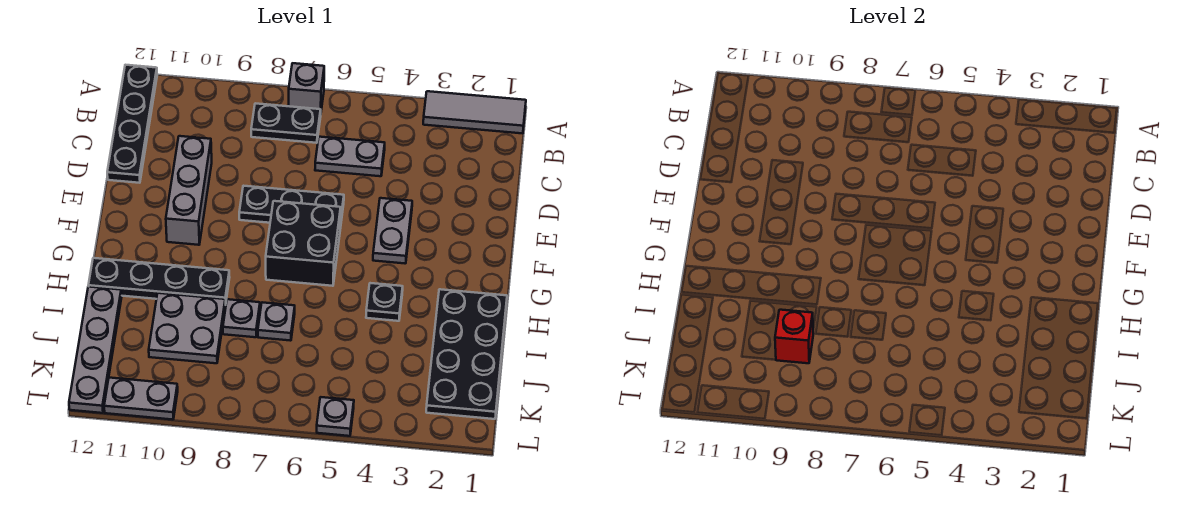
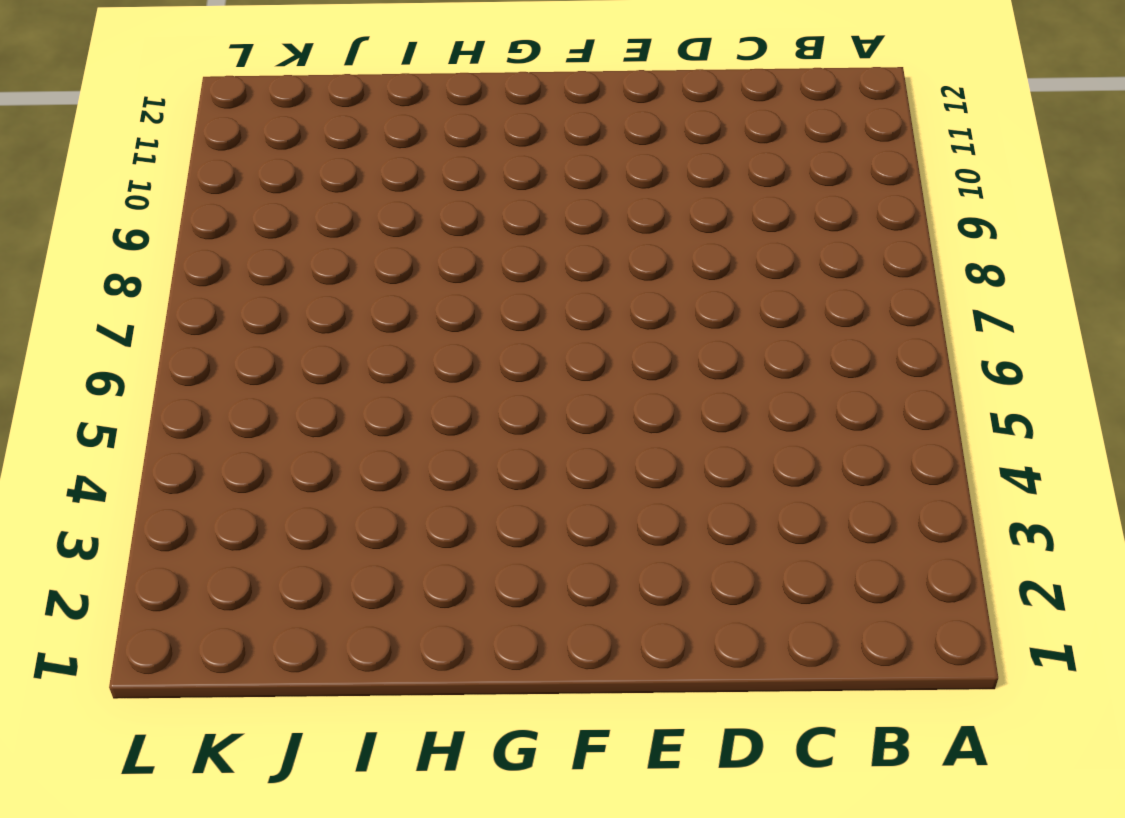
none -> grey 1x3 tile [423,91,526,133]
none -> grey 1x1 brick [289,63,324,110]
none -> black 1x4 plate [107,65,157,183]

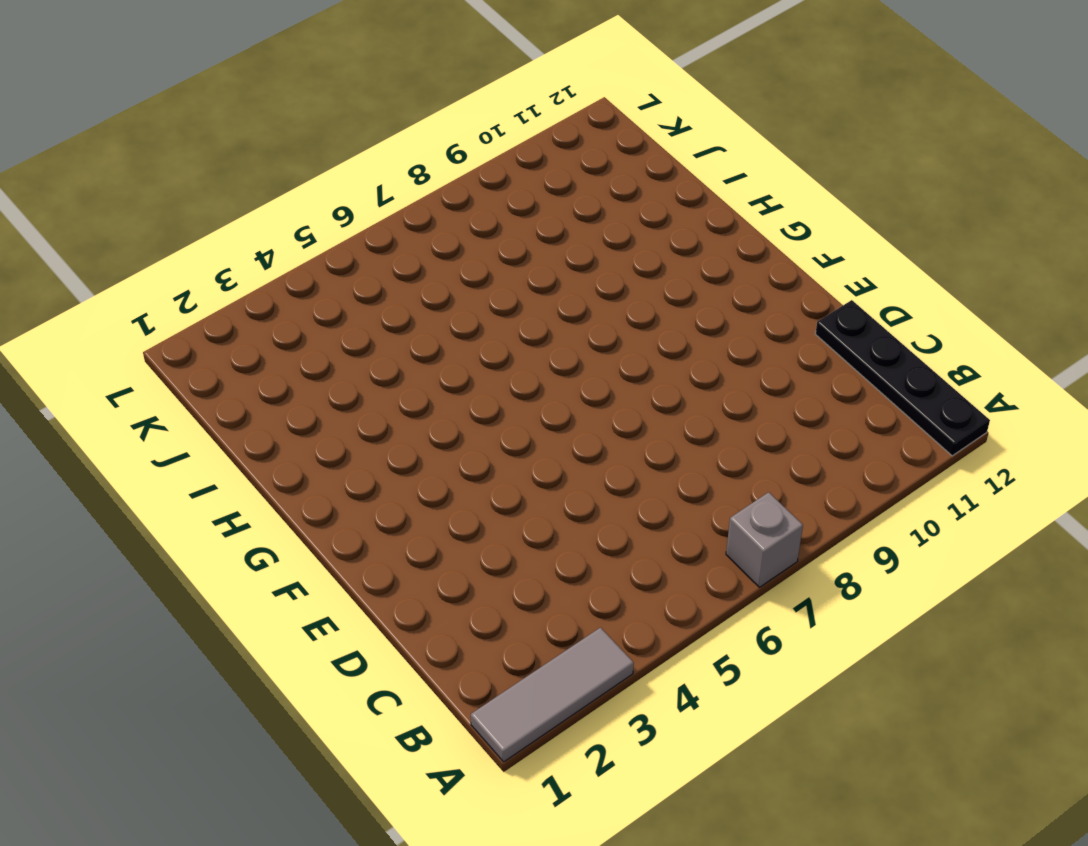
none -> black 1x2 plate [251,103,321,143]
none -> grey 1x2 plate [315,137,385,176]
none -> grey 1x3 brick [166,136,212,245]

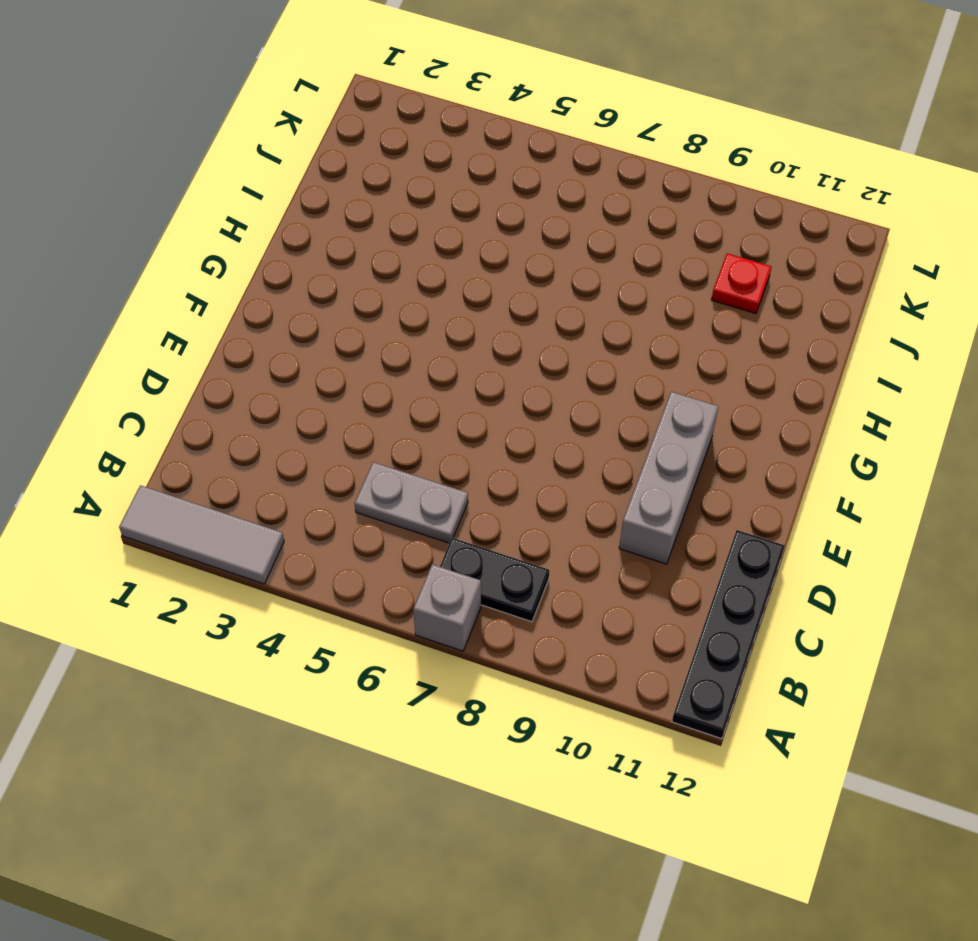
red 1x1 plate [711,253,771,314] -> grey 2x2 plate [149,293,225,363]
none -> grey 1x2 plate [373,198,412,264]
none -> black 1x3 plate [239,186,344,228]
none -> black 2x2 brick [266,201,341,286]

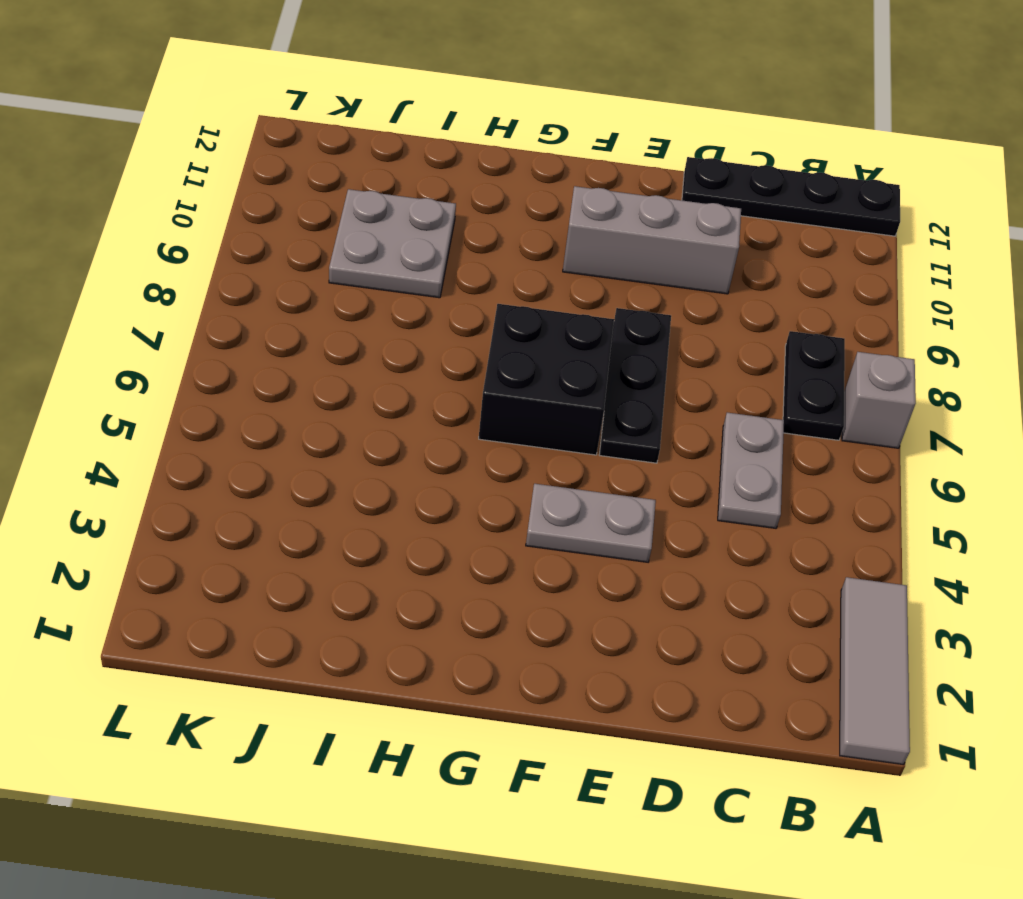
none -> black 2x4 plate [426,289,507,419]
none -> black 1x1 plate [366,283,403,321]
none -> black 1x4 plate [88,258,230,305]

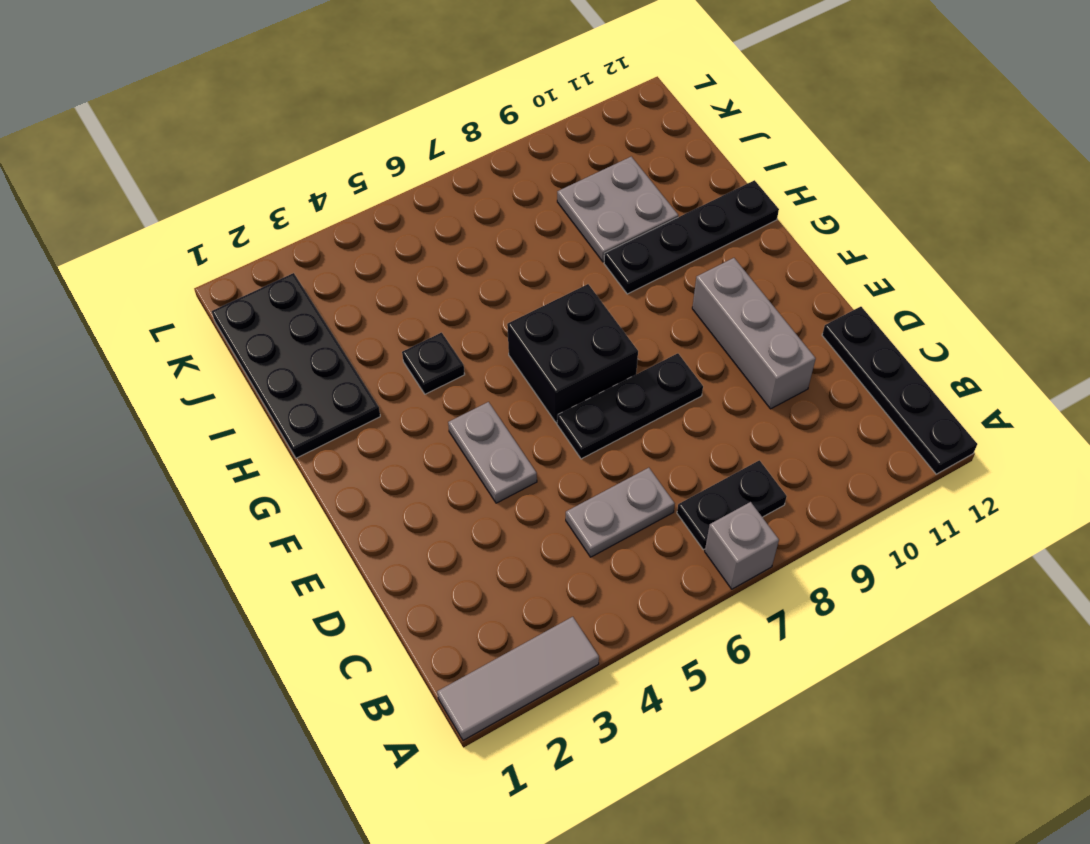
none -> grey 1x1 plate [258,302,295,341]
none -> grey 1x1 plate [223,299,260,337]
none -> grey 1x4 plate [69,287,122,413]

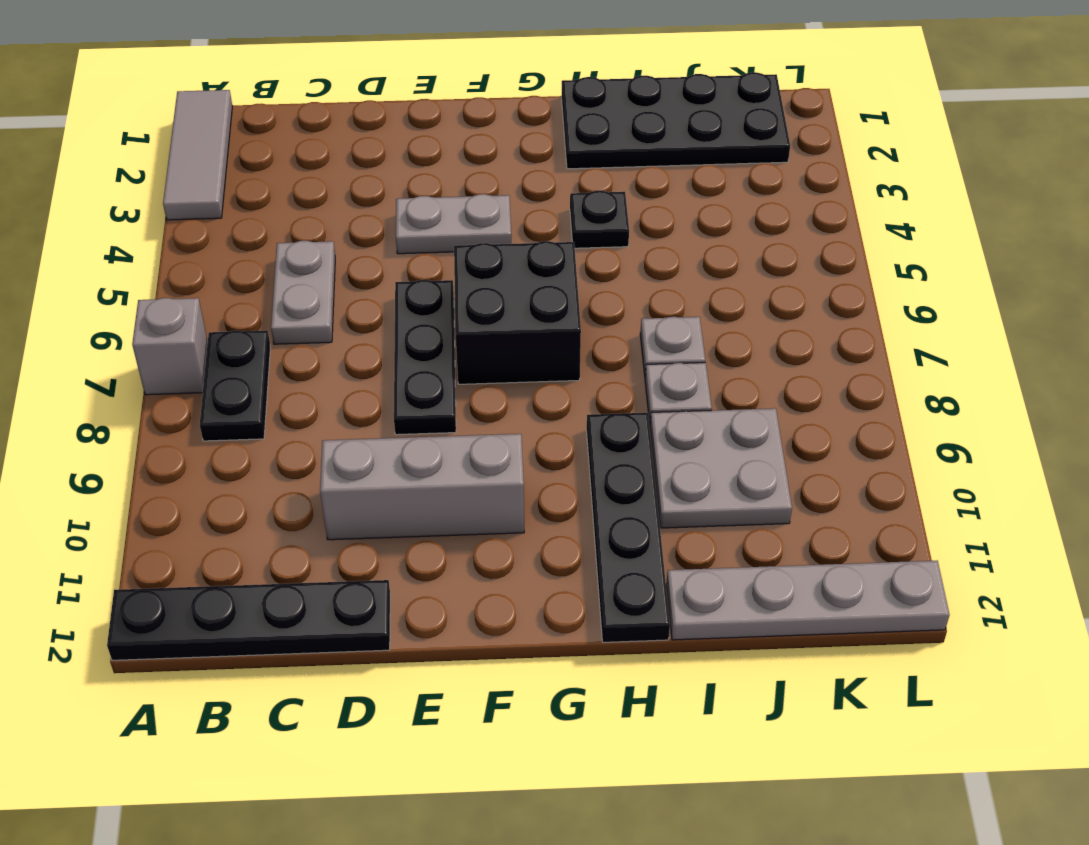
none -> grey 1x1 plate [317,397,354,436]
none -> grey 1x2 plate [104,378,178,420]
none -> red 1x1 brick [775,310,813,363]

